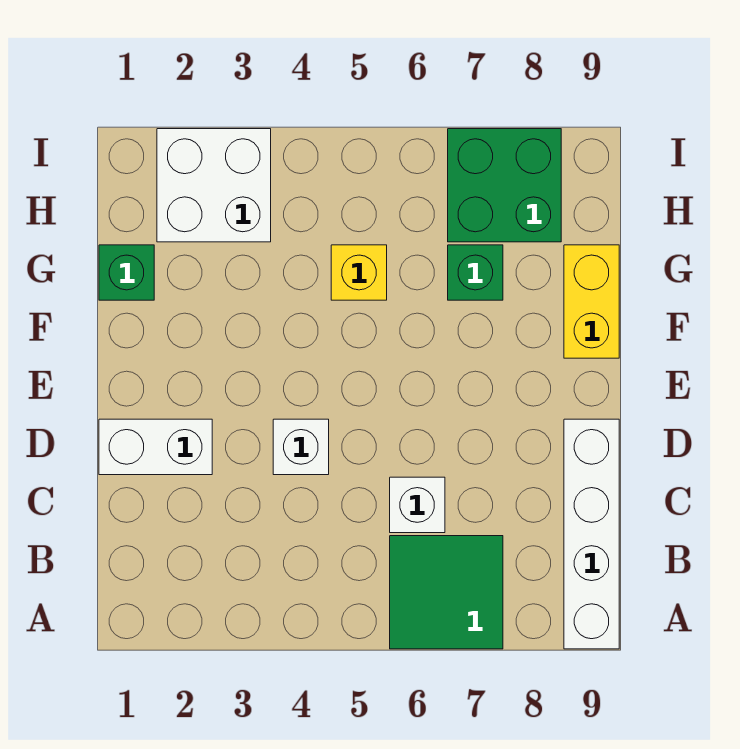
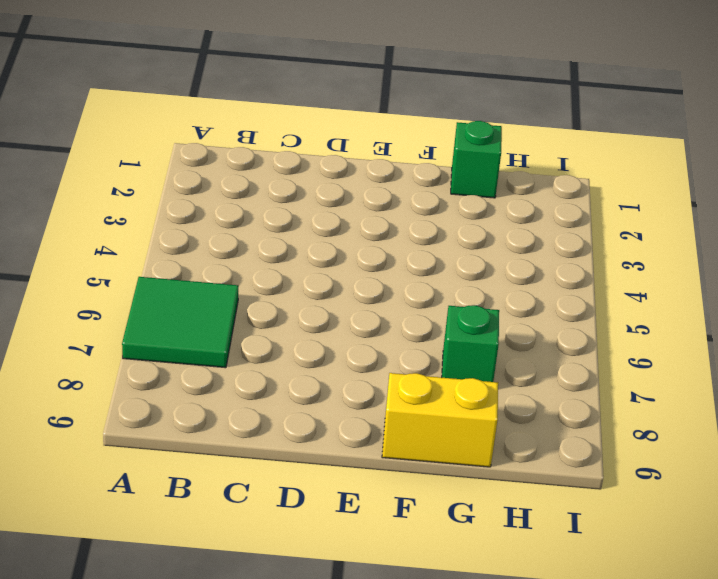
none -> white 1x4 brick [564,419,619,649]
none -> white 1x1 brick [390,477,445,533]

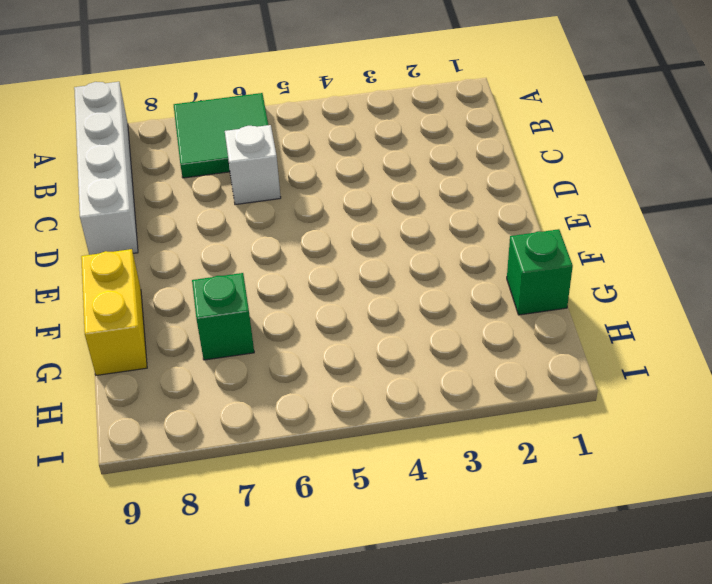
none -> white 1x2 brick [99,419,212,475]
none -> white 1x1 brick [273,419,329,475]

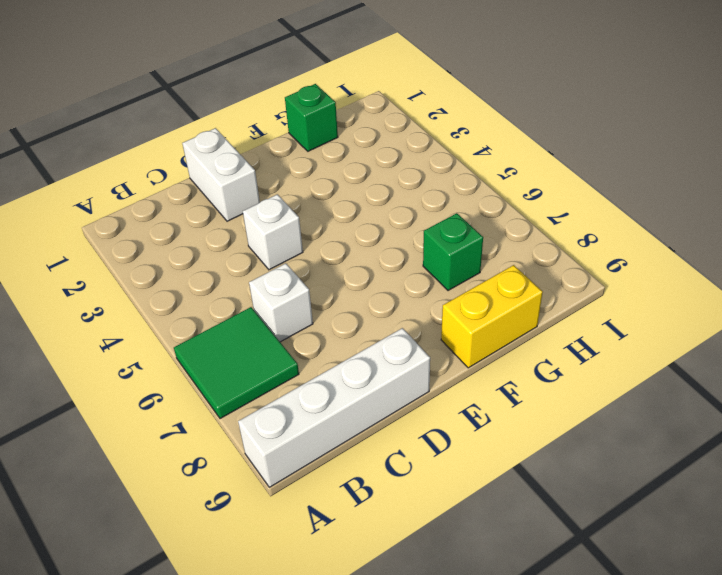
none -> yellow 1x1 brick [331,245,387,300]
none -> white 2x2 brick [157,129,271,242]

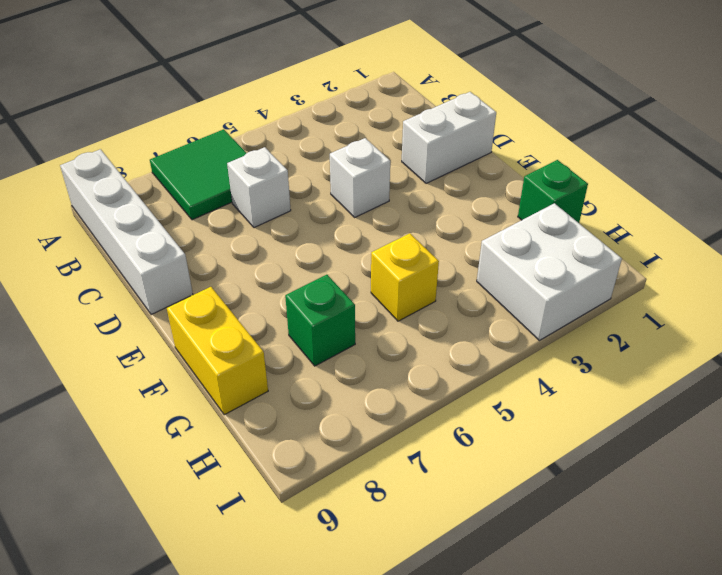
none -> green 2x2 brick [448,129,561,242]

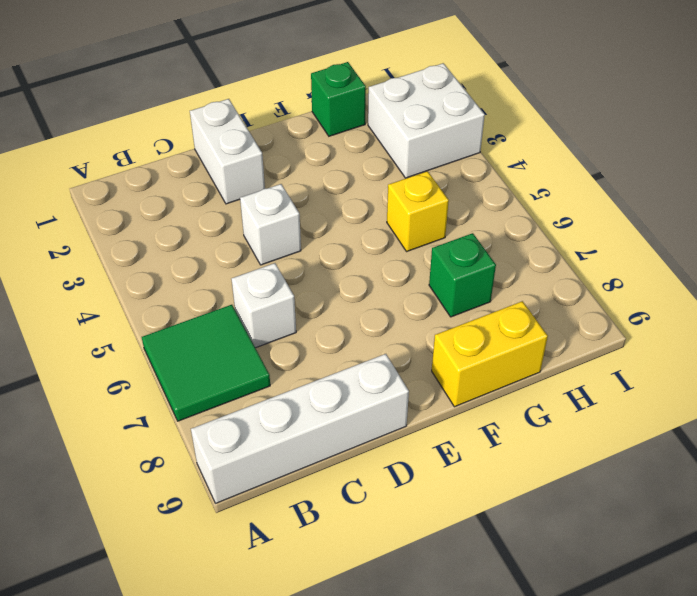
none -> green 2x2 brick [448,129,561,242]

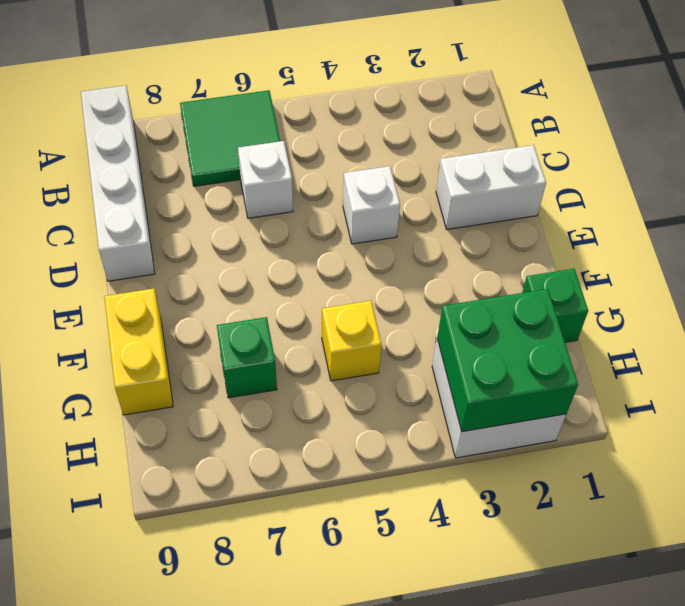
green 2x2 brick [437,289,578,432] -> green 2x2 brick moved to [448,129,561,242]

